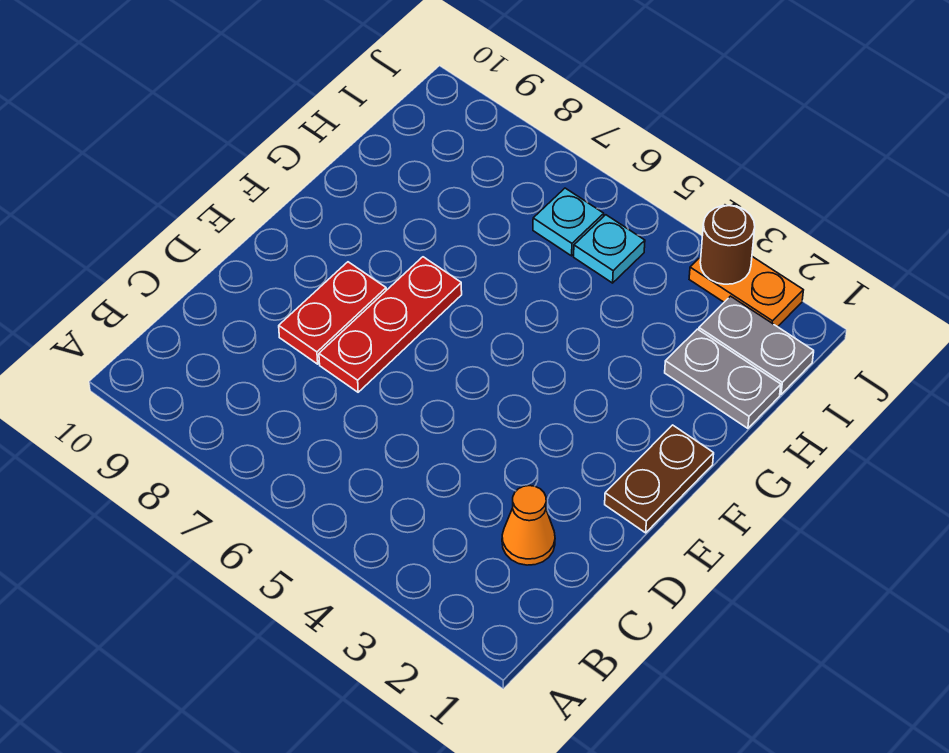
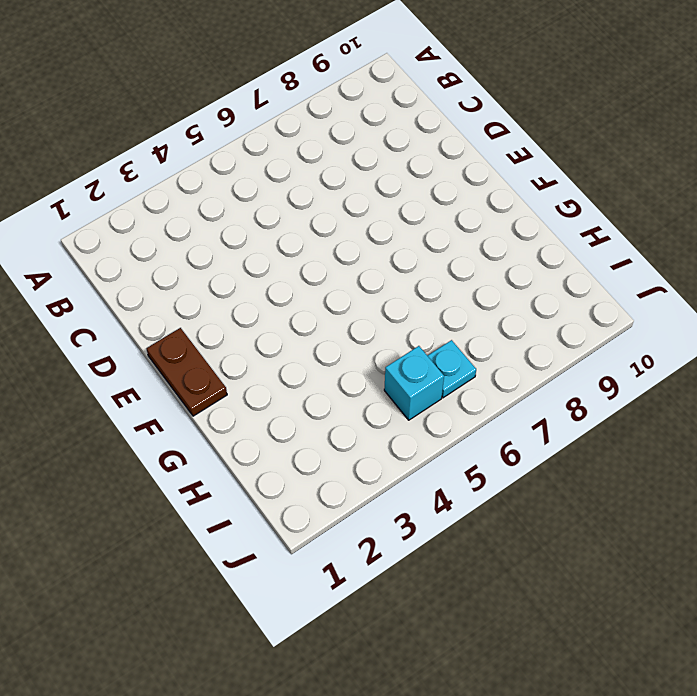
cyan 1x1 brick [384,346,444,420] -> cyan 1x1 plate [574,215,645,283]
none -> orange 1x1 cone [502,486,555,565]
none -> red 1x3 plate [319,257,462,392]

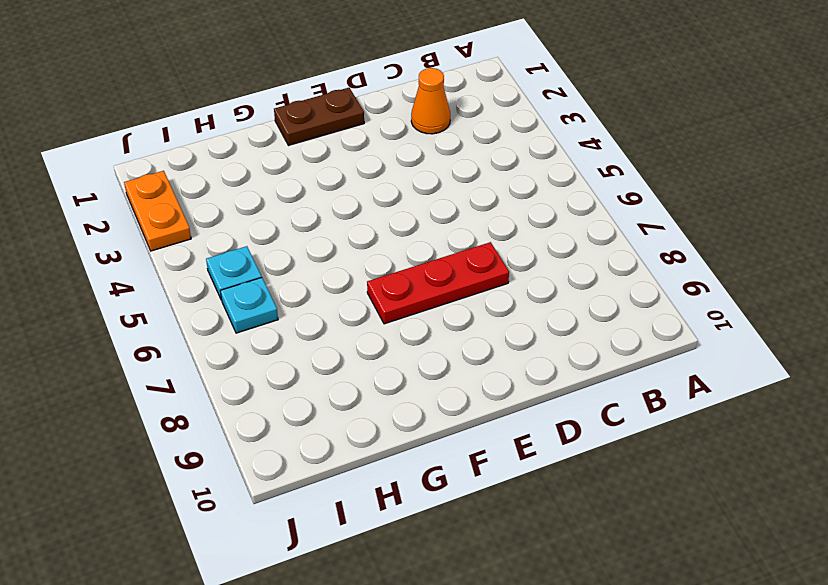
none -> red 1x2 plate [279,262,386,364]
none -> grey 1x2 plate [665,329,781,428]

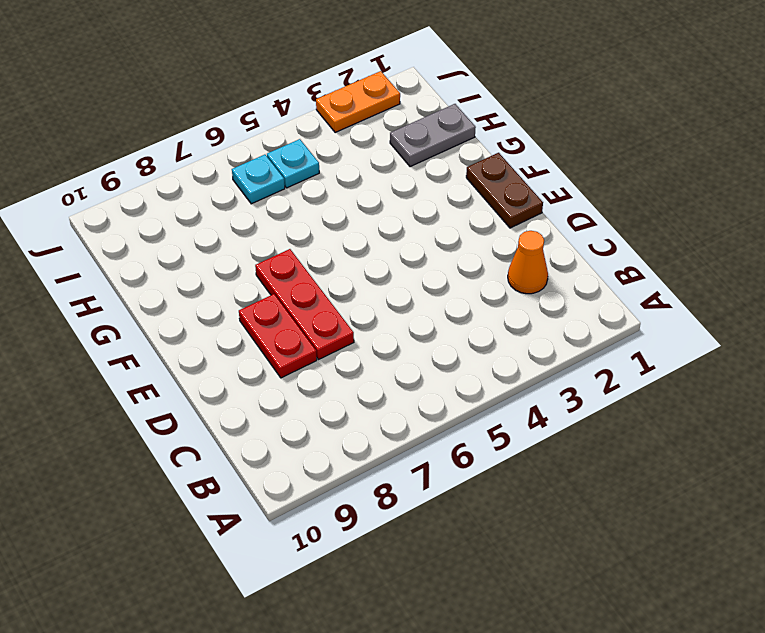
none -> grey 1x2 plate [699,296,814,394]
none -> brown 1x1 round brick [700,205,755,284]

